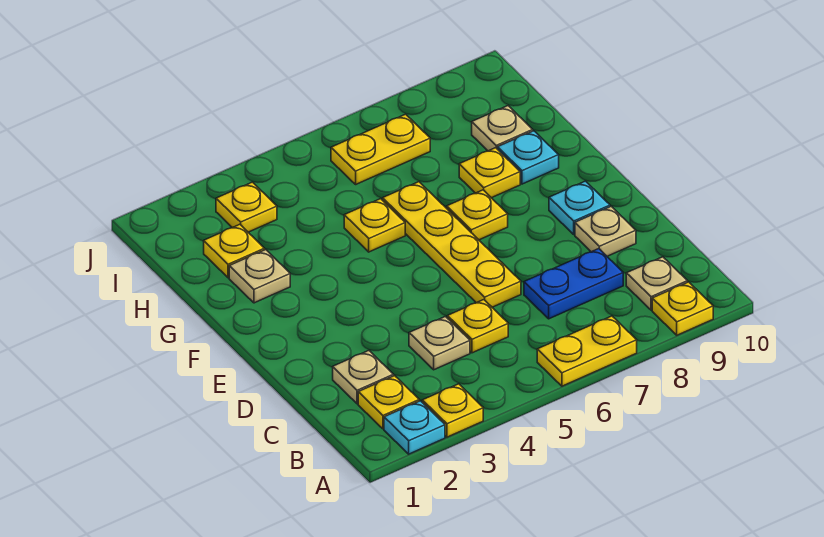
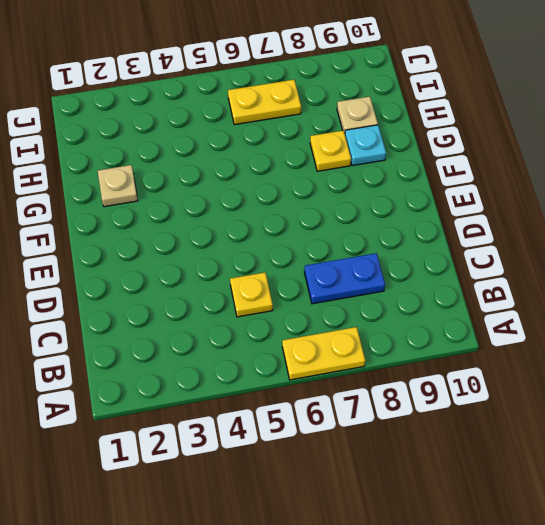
none -> cyan 1x1 plate [384,401,445,454]
none -> yellow 1x1 plate [422,384,483,437]
none -> yellow 1x1 plate [652,282,713,335]

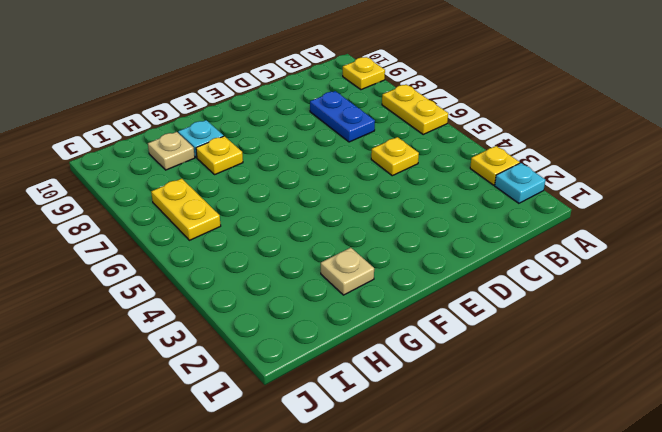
none -> yellow 1x1 plate [358,376,419,429]
none -> tan 1x1 plate [626,257,687,310]
none -> tan 1x1 plate [333,351,394,404]

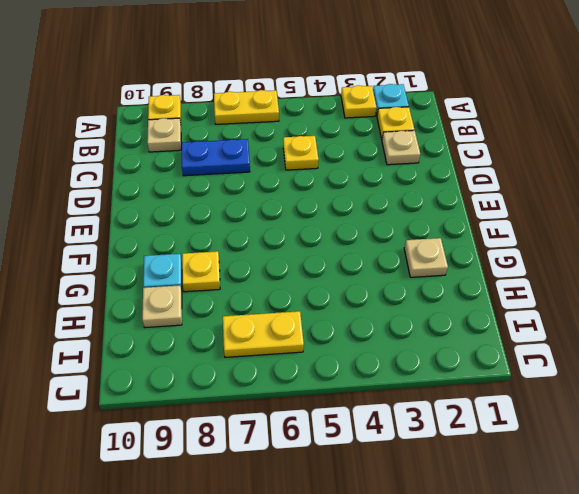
none -> tan 1x1 plate [409,317,470,370]
none -> yellow 1x4 plate [383,182,521,307]
none -> tan 1x1 plate [575,206,636,256]

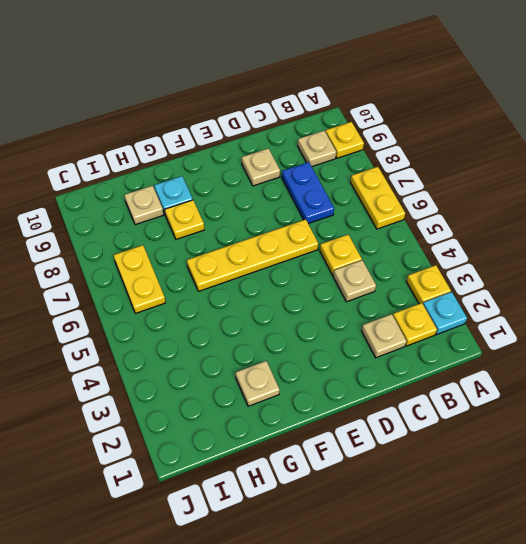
none -> cyan 1x1 plate [549,181,610,234]
none -> yellow 1x1 plate [447,190,508,240]
none -> yellow 1x1 plate [344,199,405,252]

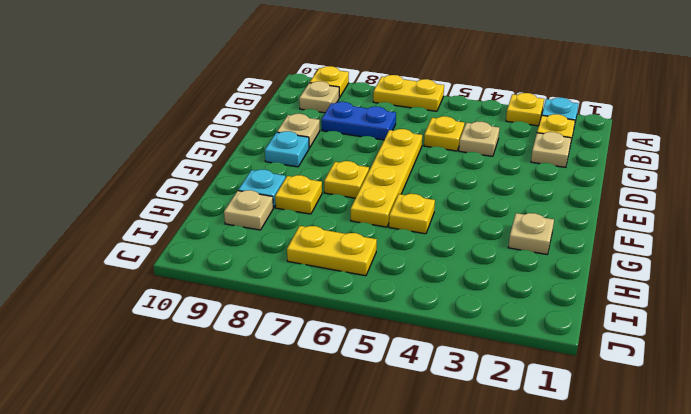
none -> yellow 1x1 plate [204,224,265,278]
none -> yellow 1x1 plate [216,182,277,232]

